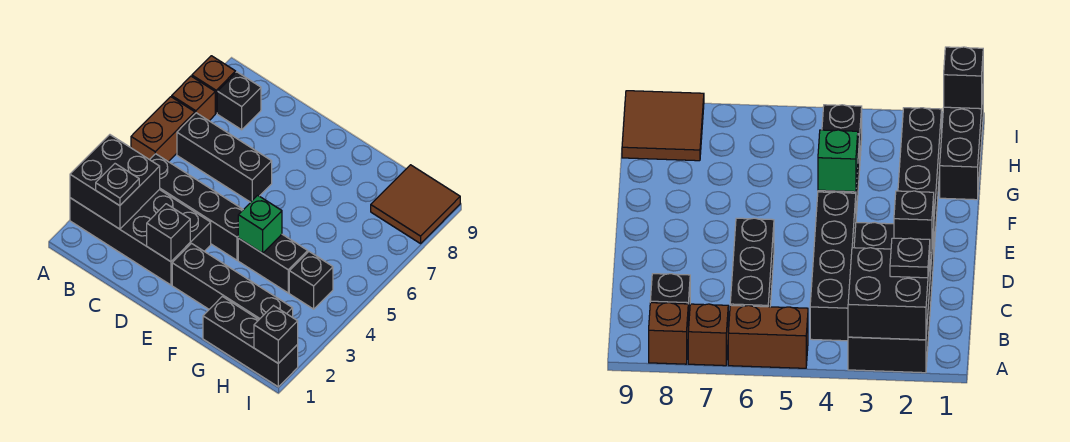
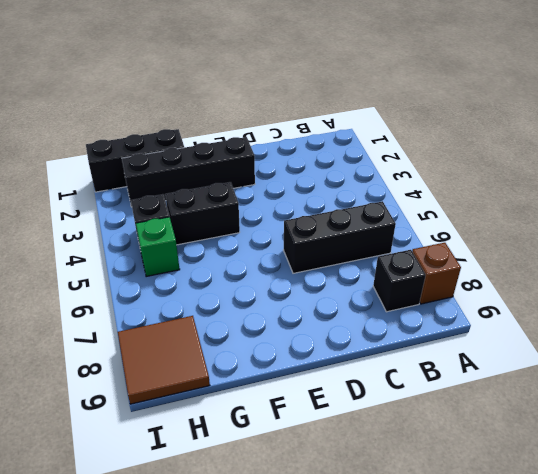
green 1x1 brick [136,217,180,277] -> green 1x1 brick moved to [238,195,282,253]
none -> black 2x4 brick [70,190,211,285]
none -> brown 1x2 brick [131,97,195,162]
none -> brown 1x1 brick [172,76,215,121]

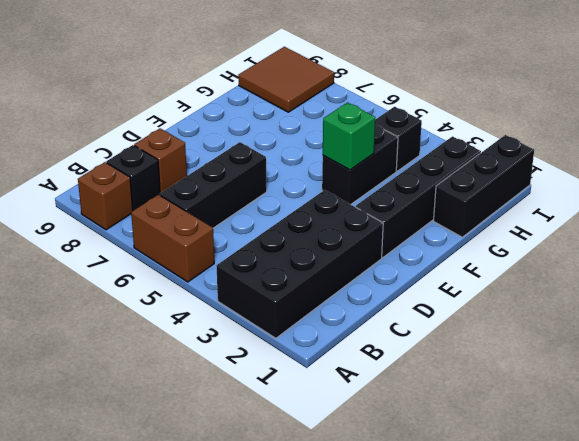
brown 1x1 brick [134,128,187,193] -> brown 1x1 brick moved to [172,76,215,121]
none -> black 1x4 brick [150,154,243,260]
none -> black 2x2 brick [70,135,160,229]
none -> black 1x1 brick [147,204,190,262]

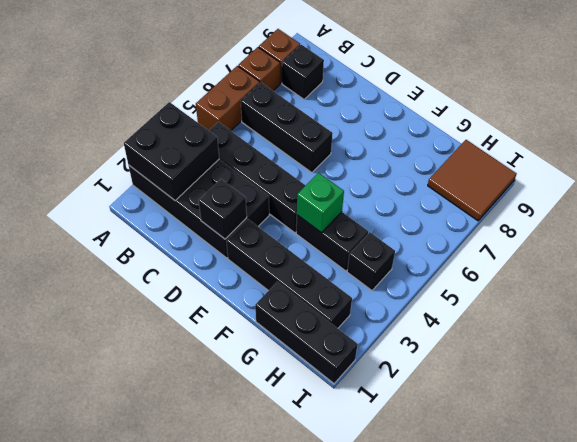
none -> black 1x1 brick [254,306,298,363]
none -> black 1x1 plate [96,164,139,206]

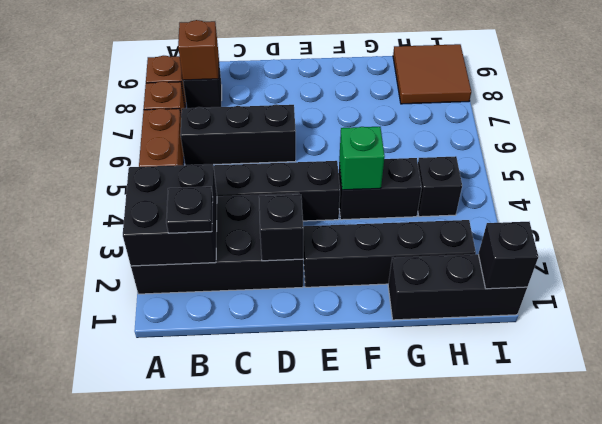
brown 1x1 brick [178,20,219,80] -> none

